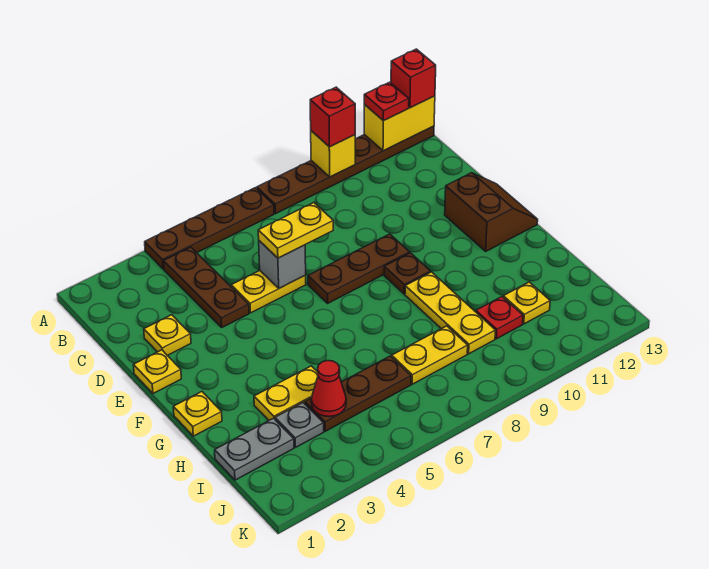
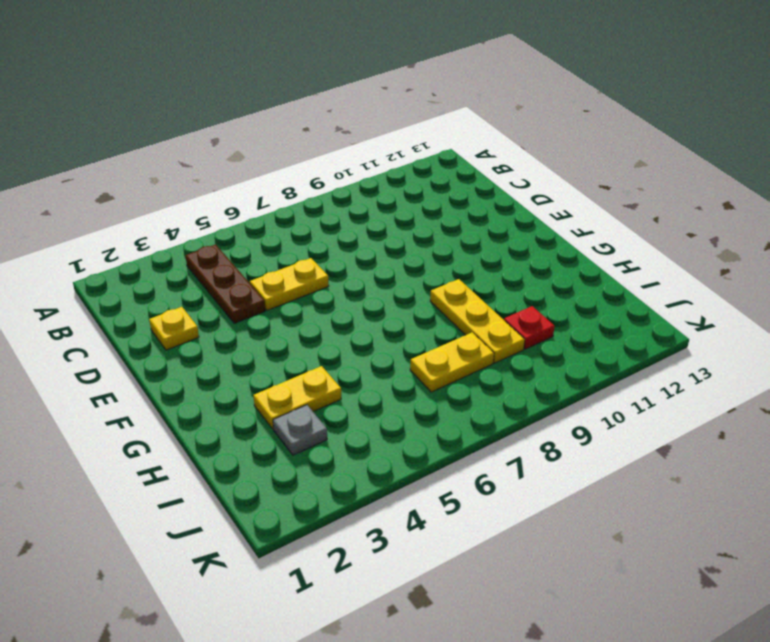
none -> brown 1x4 plate [145,188,274,269]
none -> brown 1x6 plate [257,126,434,214]
none -> yellow 1x1 plate [133,350,181,394]

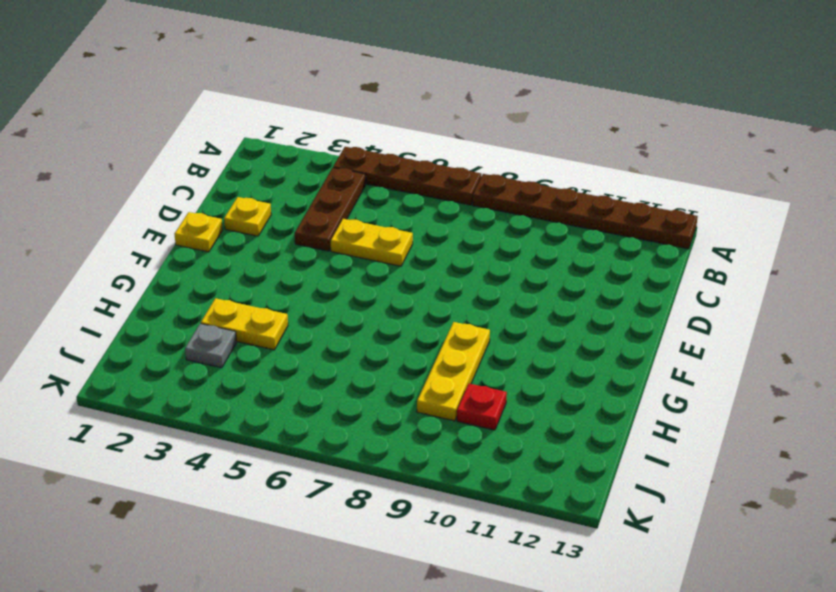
none -> brown 1x3 plate [308,234,410,303]
none -> brown 2x2 slope [445,173,538,251]
none -> brown 1x1 plate [384,253,431,294]

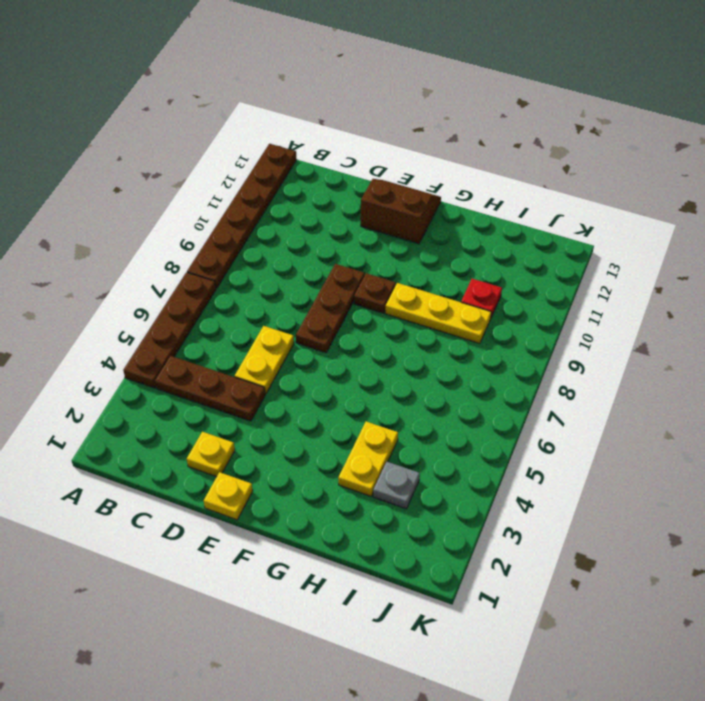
none -> yellow 1x1 plate [173,392,222,436]
none -> grey 1x2 plate [215,418,294,480]
none -> brown 1x3 plate [305,356,411,431]

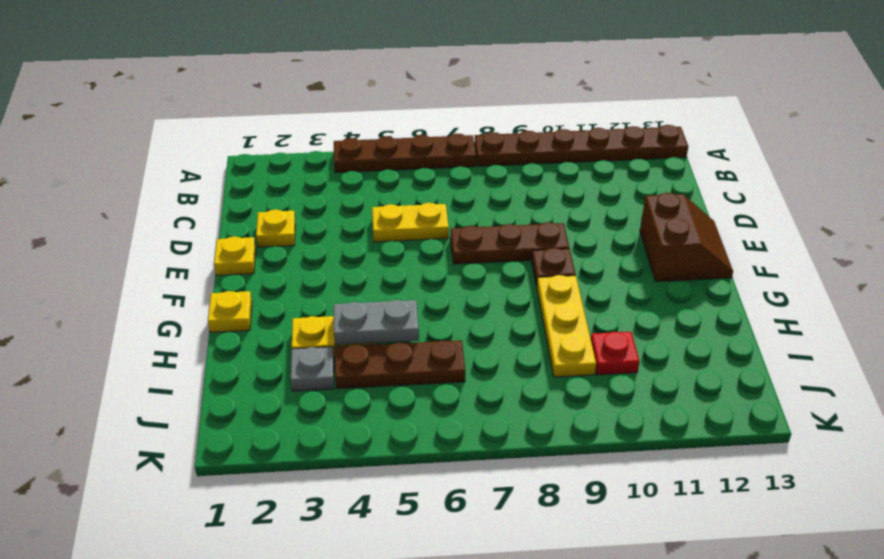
grey 1x2 plate [334,300,419,345] -> grey 1x2 plate moved to [215,418,294,480]
none -> brown 1x3 plate [164,247,249,327]
none -> yellow 1x2 plate [392,326,468,384]
none -> yellow 1x1 plate [503,282,550,324]

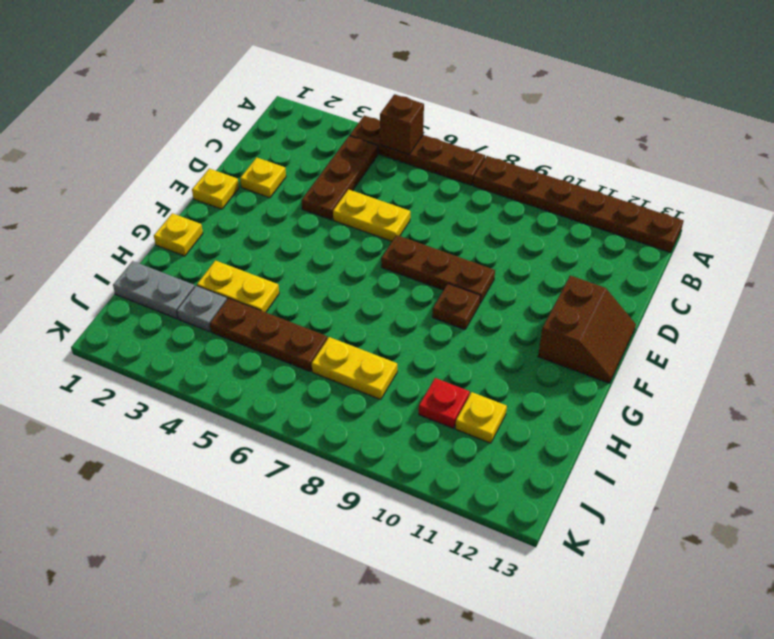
brown 1x1 brick [380,94,424,154] -> none
none -> yellow 1x3 plate [405,272,496,354]
none -> yellow 1x1 brick [311,131,355,177]
none -> yellow 1x2 brick [364,96,435,151]

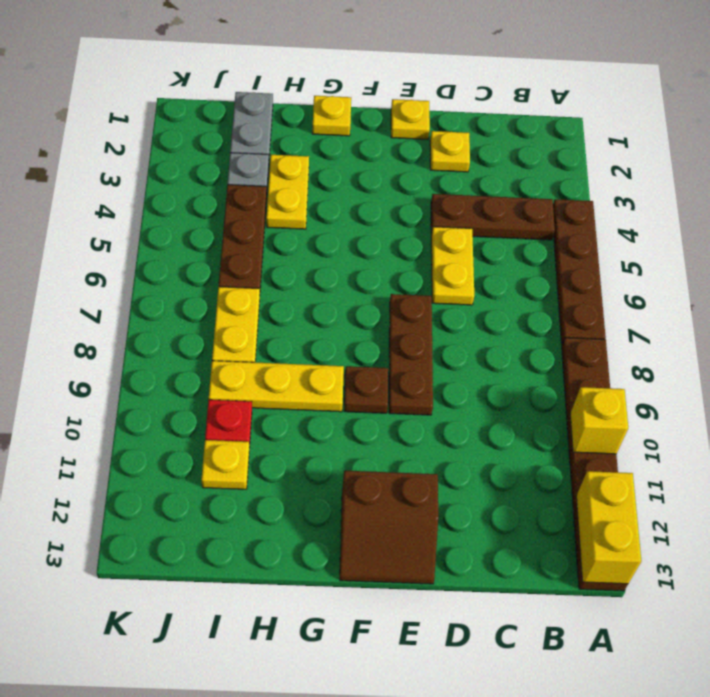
none -> grey 1x1 brick [259,241,306,288]
none -> red 1x1 cone [311,361,346,417]
none -> red 1x1 brick [310,87,355,147]

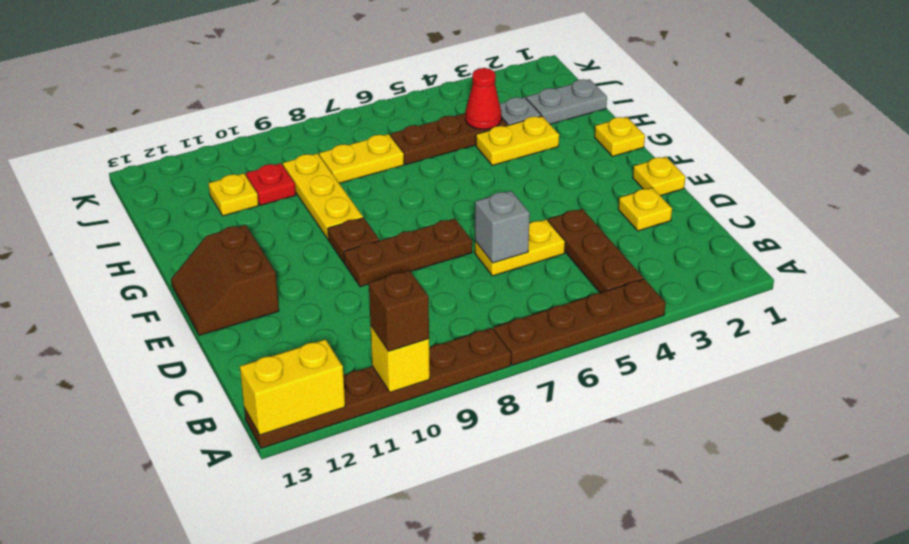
brown 1x1 brick [369,270,429,351] -> red 1x1 brick [310,87,355,147]
none -> red 1x1 plate [364,82,409,121]
none -> red 1x1 brick [391,49,436,108]
none -> yellow 1x2 plate [258,203,333,258]

